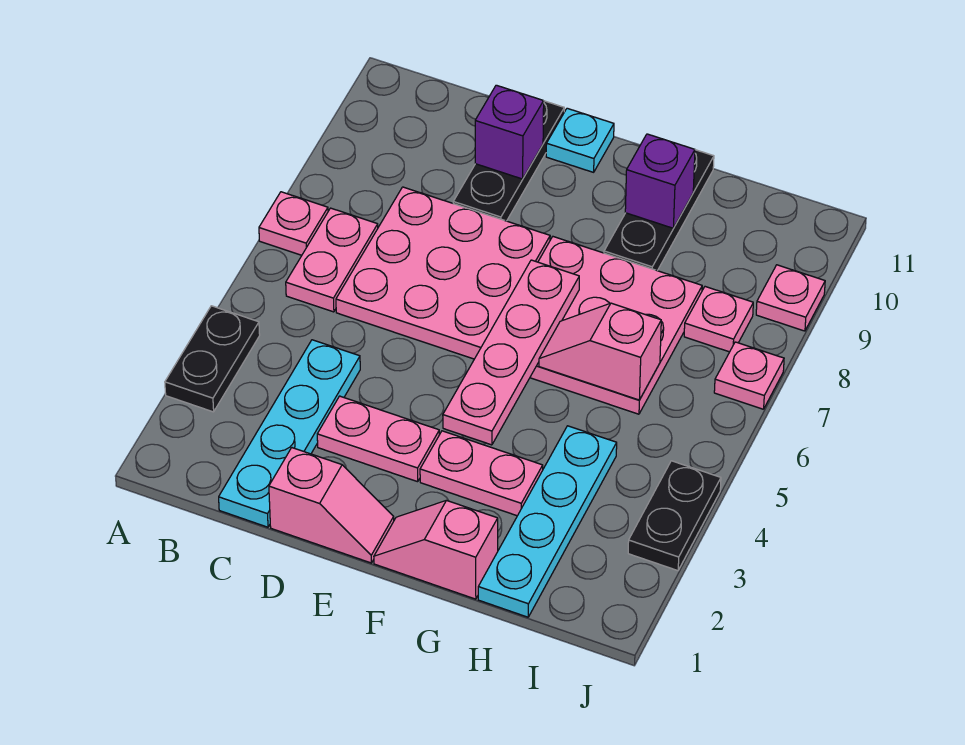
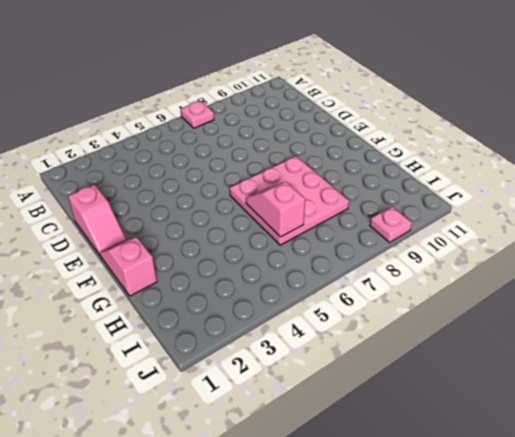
none -> black 1x2 plate [165,306,260,412]
none -> pink 1x2 plate [286,208,378,312]
none -> cyan 1x4 plate [219,340,360,527]

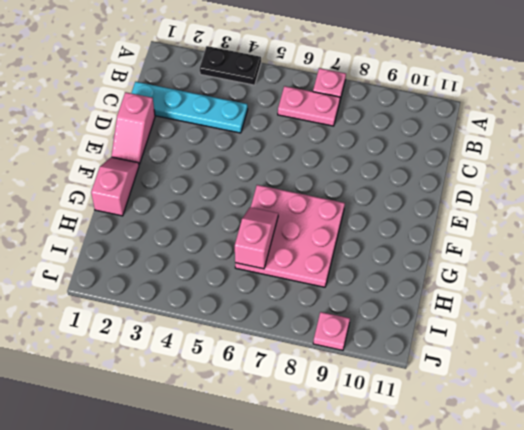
none -> pink 3x3 plate [336,187,550,359]
none -> pink 1x2 plate [317,396,439,482]
none -> black 1x3 plate [453,101,564,221]

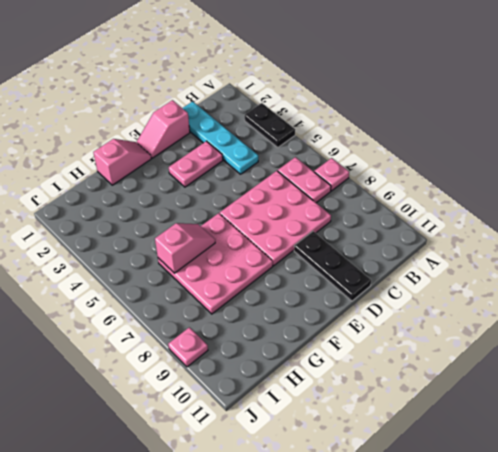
none -> cyan 1x1 plate [546,108,614,172]
none -> pink 1x2 plate [420,431,543,516]
none -> black 1x3 plate [604,150,714,271]

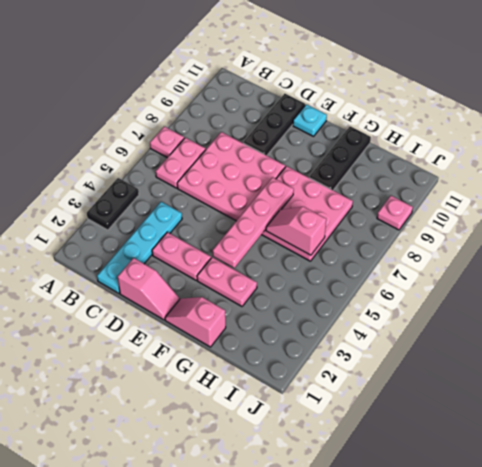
none -> cyan 1x4 plate [478,426,617,617]
none -> pink 1x1 plate [684,287,753,352]
none -> black 1x2 plate [628,461,721,571]

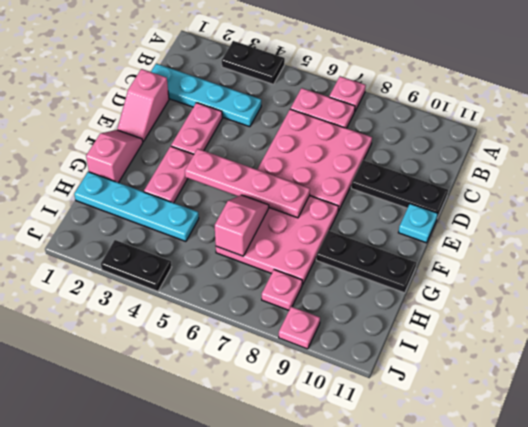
none -> pink 1x1 plate [714,342,784,409]
none -> purple 1x1 brick [475,85,544,179]
none -> purple 1x1 brick [625,134,695,228]

